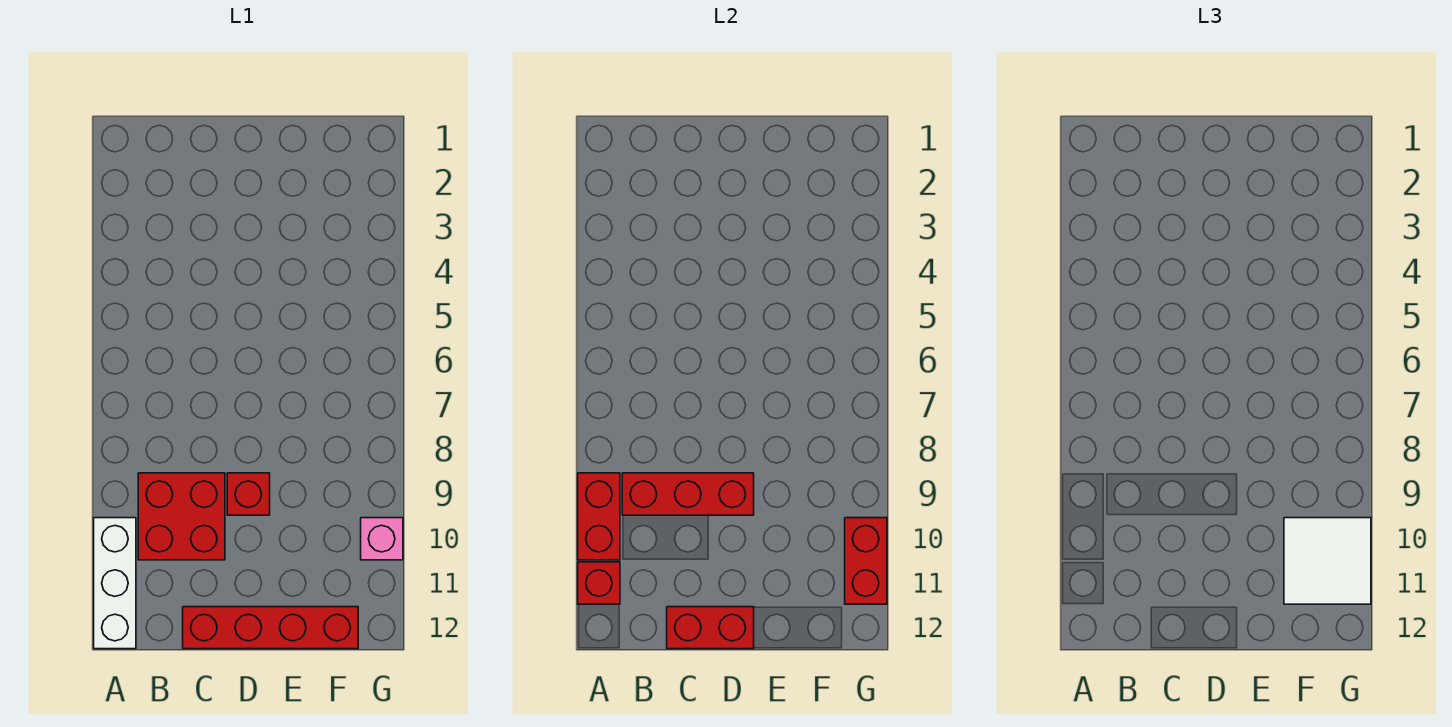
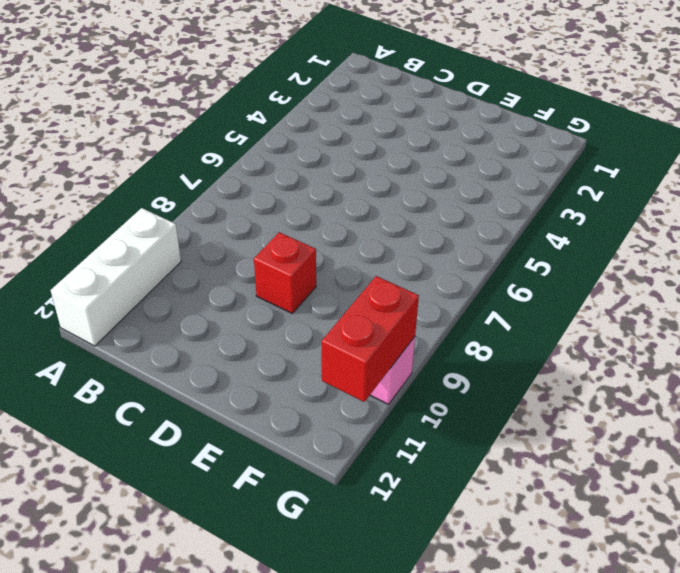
none -> red 2x2 brick [138,473,225,560]
none -> red 1x4 brick [183,607,358,649]

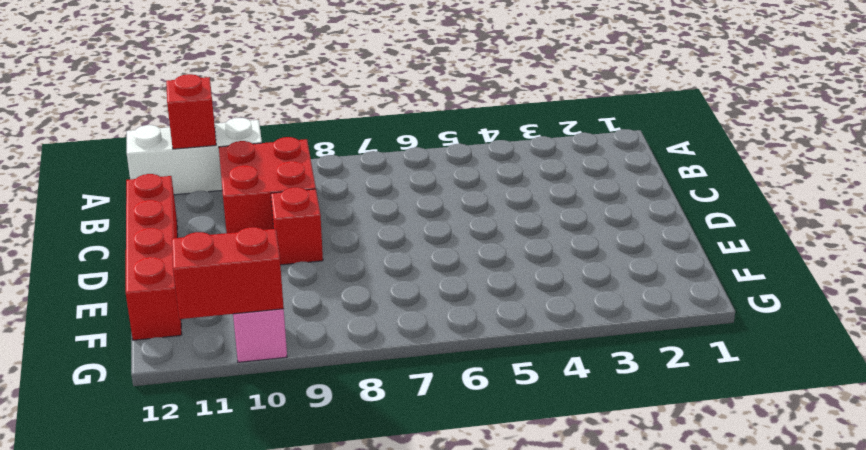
none -> red 1x2 brick [578,473,620,560]
none -> red 1x3 brick [622,473,754,515]

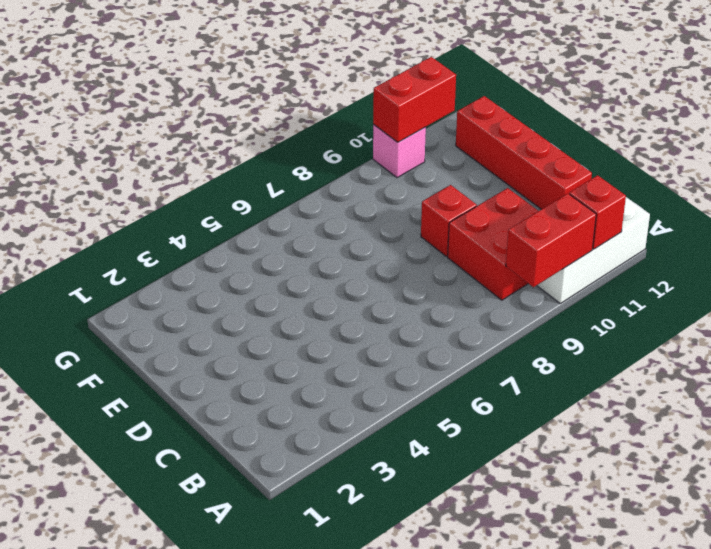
none -> red 1x3 brick [622,473,754,515]
none -> red 1x2 brick [667,607,754,649]

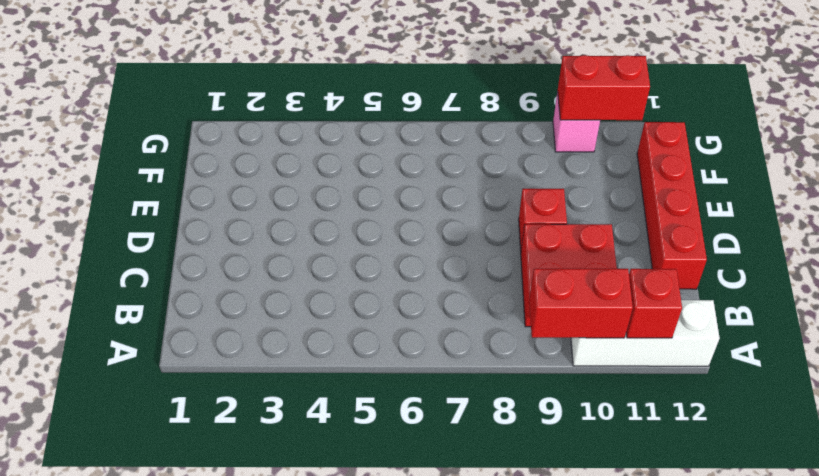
none -> red 1x3 brick [622,473,754,515]
none -> red 1x2 brick [667,607,754,649]

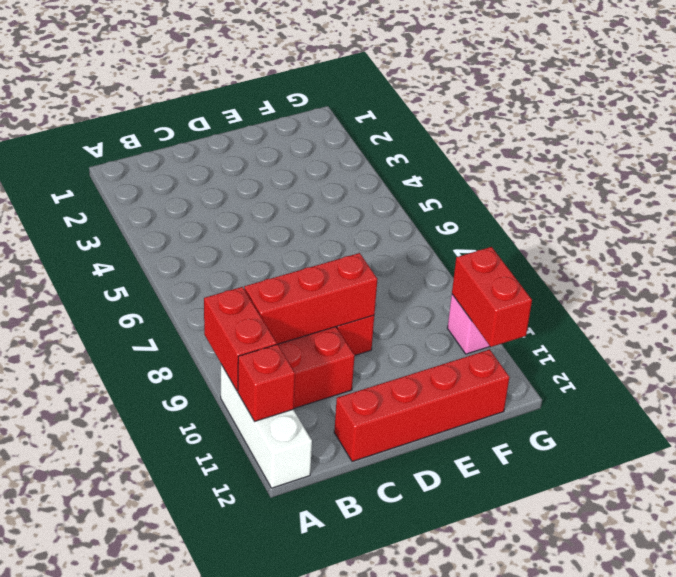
none -> red 1x2 brick [667,607,754,649]
none -> white 2x2 tile [1284,518,1371,604]

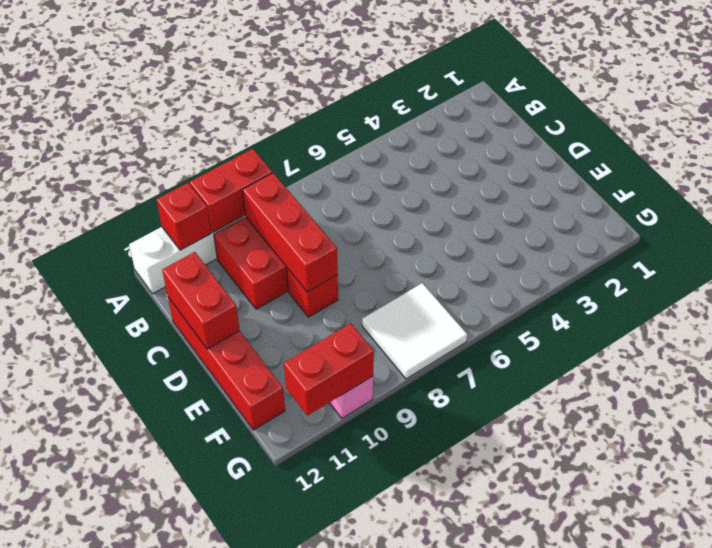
white 2x2 tile [362,283,467,379] -> white 2x2 tile moved to [1284,518,1371,604]

